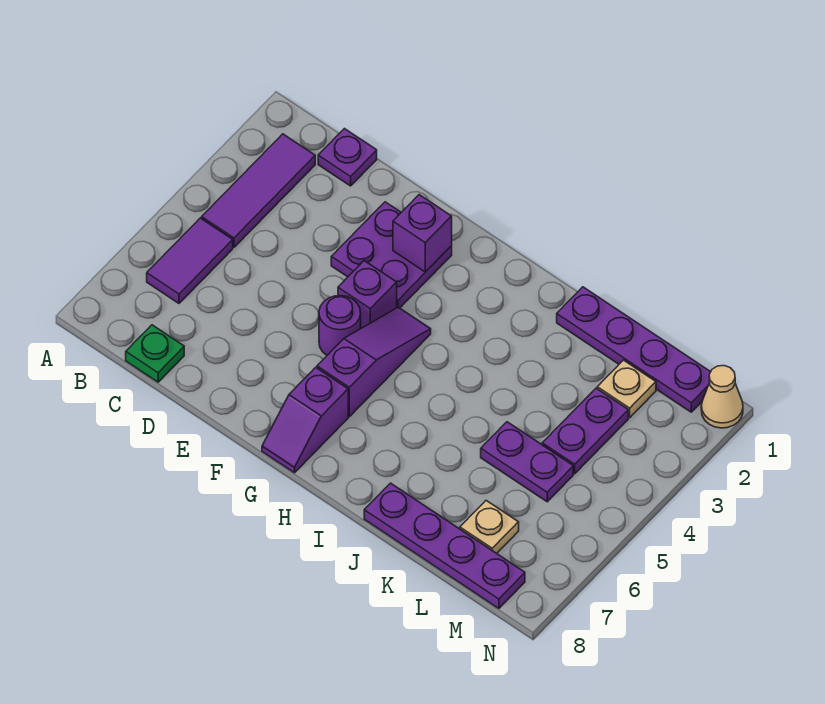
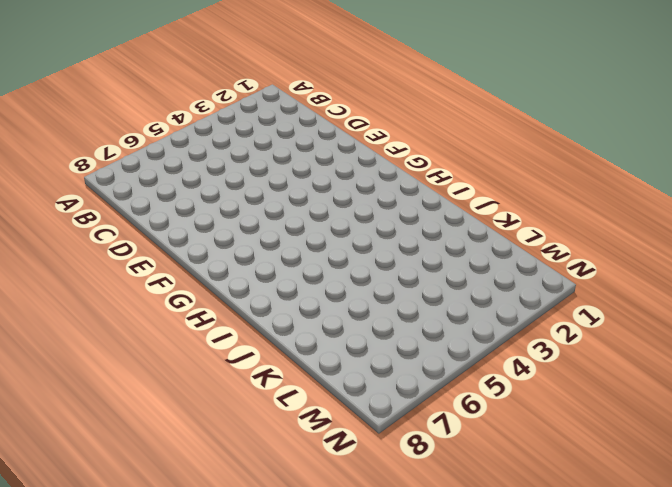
none -> purple 1x3 tile [202,134,315,247]
none -> purple 1x2 tile [147,218,233,303]
none -> purple 1x1 plate [318,129,377,186]

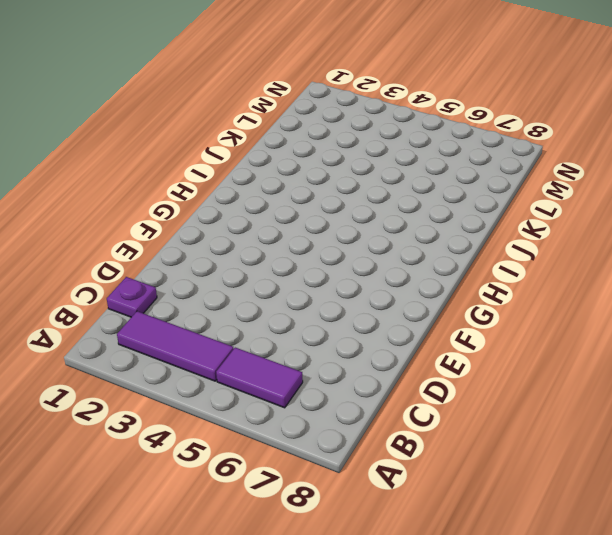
none -> green 1x1 plate [126,325,184,382]
none -> purple 2x2 plate [331,202,452,308]
none -> purple 1x1 brick [338,261,397,328]

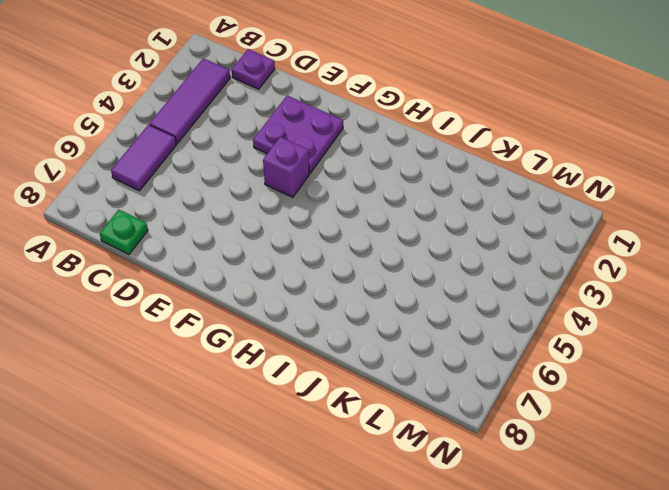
none -> purple 1x1 round brick [319,296,361,355]
none -> purple 1x3 slope [317,307,431,417]
none -> purple 1x2 slope [262,367,348,473]

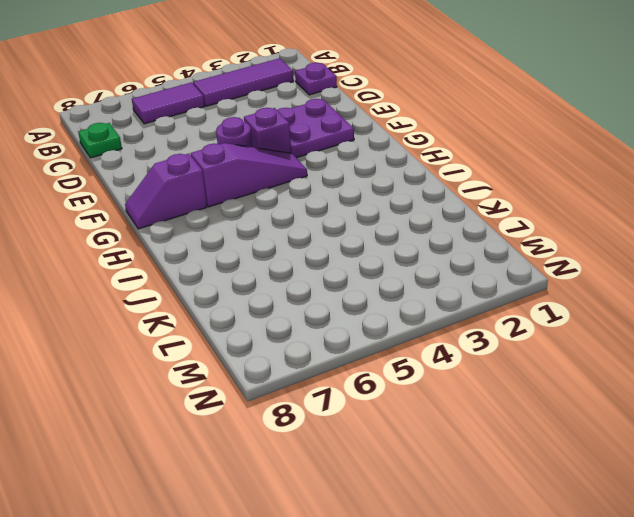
none -> purple 1x4 plate [557,287,711,412]
none -> purple 1x4 plate [364,483,525,608]
none -> purple 1x2 plate [481,422,573,502]

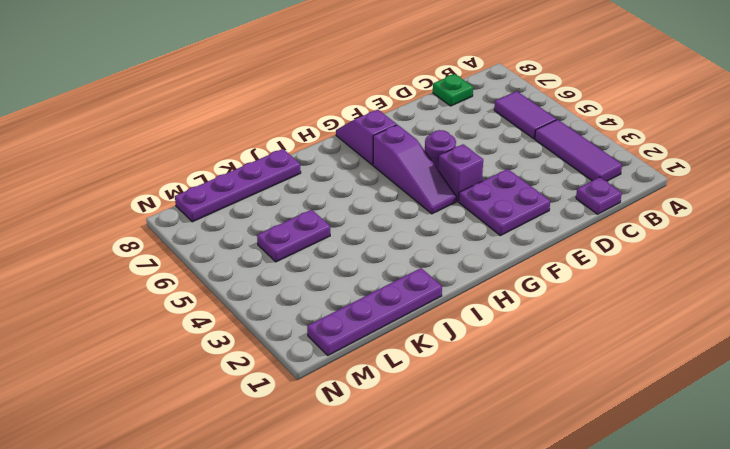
none -> tan 1x1 plate [597,360,656,418]
none -> purple 1x2 plate [542,388,628,474]
none -> tan 1x1 plate [460,501,519,553]

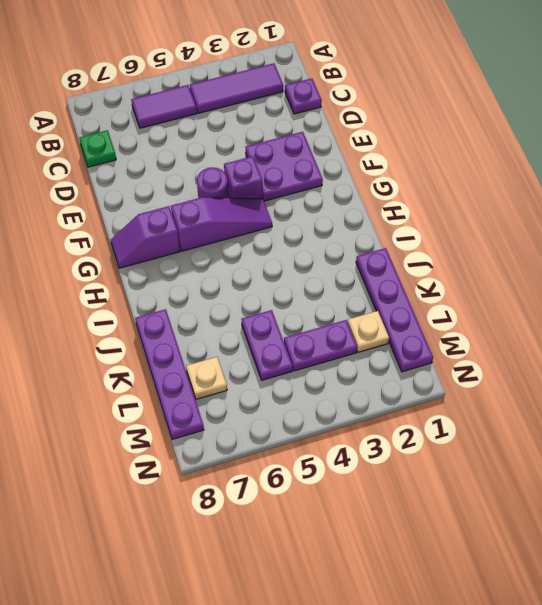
none -> tan 1x1 cone [701,366,743,428]
none -> purple 1x1 brick [393,195,452,272]

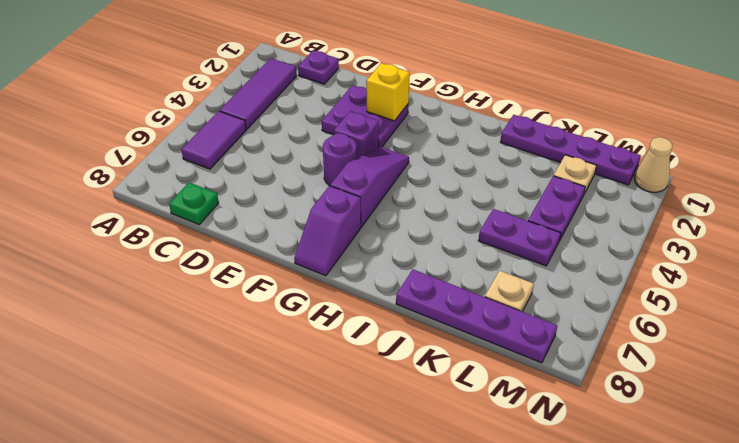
yellow 1x1 brick [366,63,410,121] -> purple 1x1 brick [393,195,452,272]

